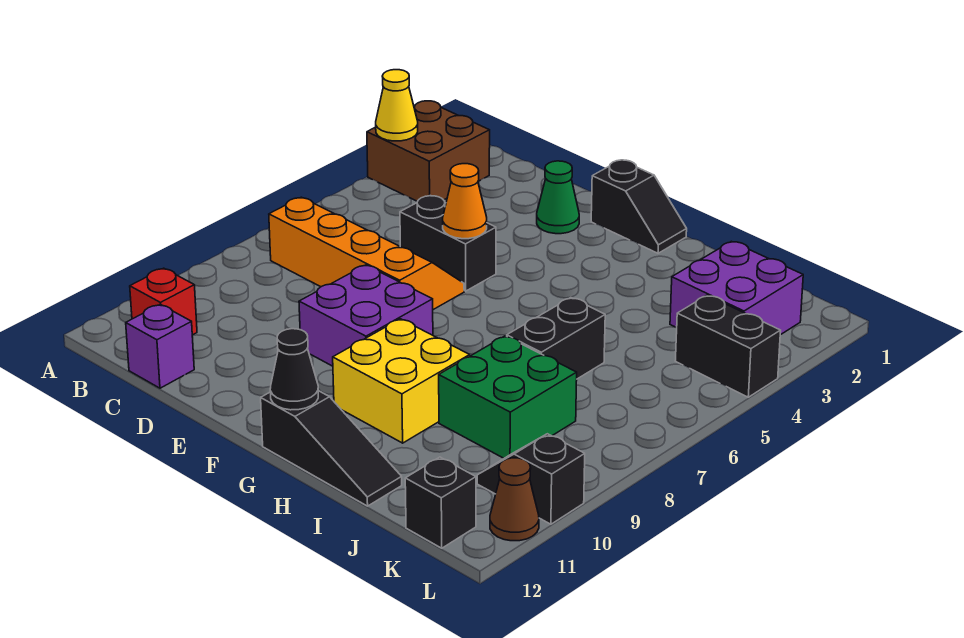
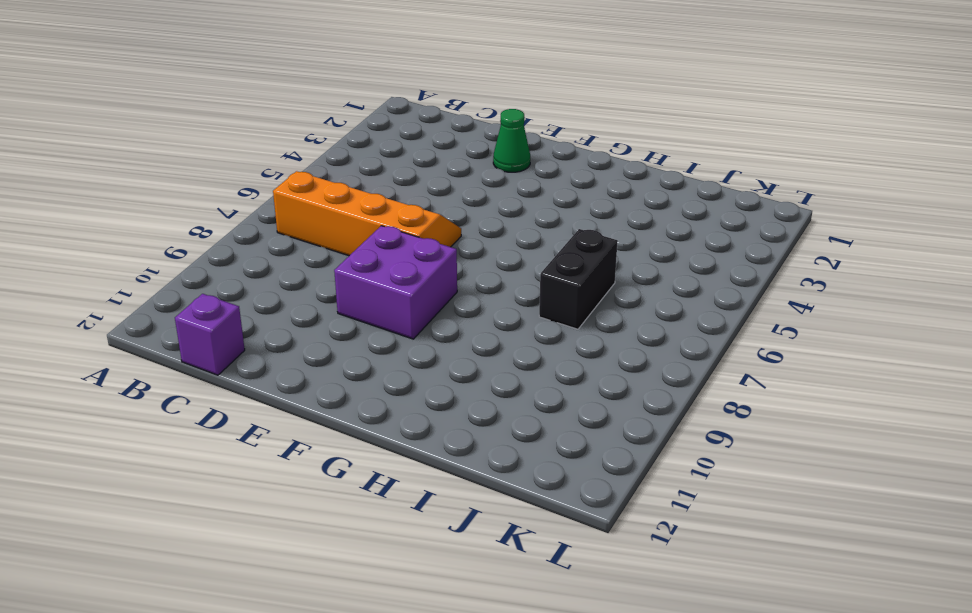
none -> brown 2x2 brick [367,101,490,201]
none -> red 1x1 brick [130,268,197,335]
none -> black 1x2 brick [400,196,496,291]

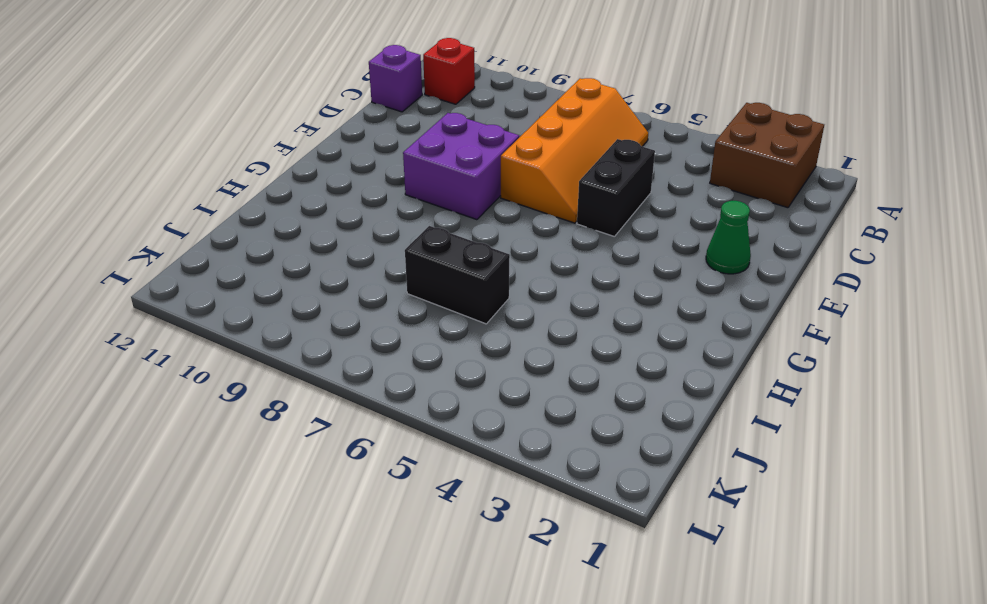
none -> black 1x2 slope [591,160,687,253]
none -> yellow 2x2 brick [333,319,470,443]
none -> black 1x3 slope [261,391,402,506]

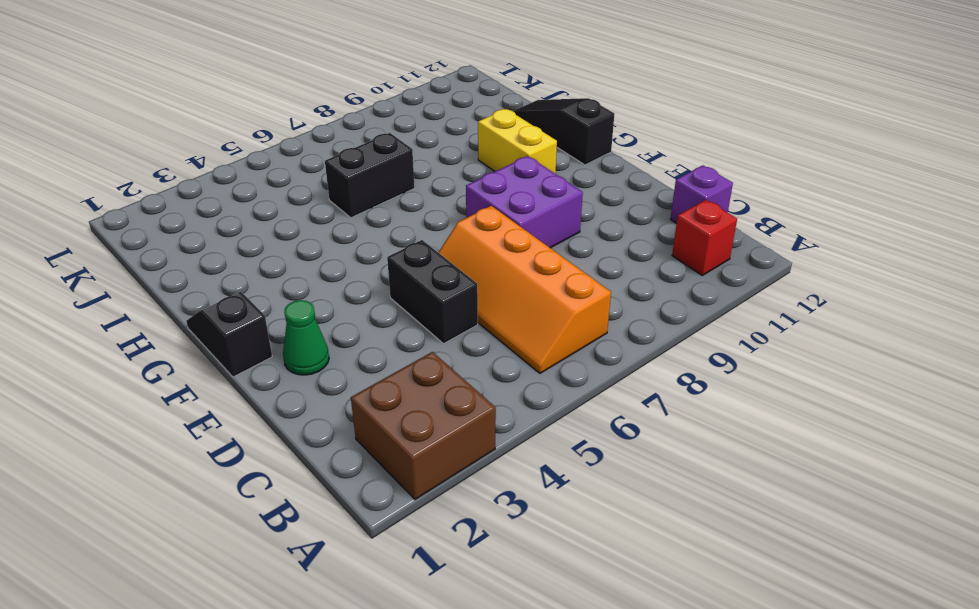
yellow 1x2 brick [478,109,557,173] -> yellow 2x2 brick [333,319,470,443]
none -> green 2x2 brick [439,336,577,458]
none -> purple 2x2 brick [670,241,803,335]
none -> black 1x2 brick [675,295,781,397]

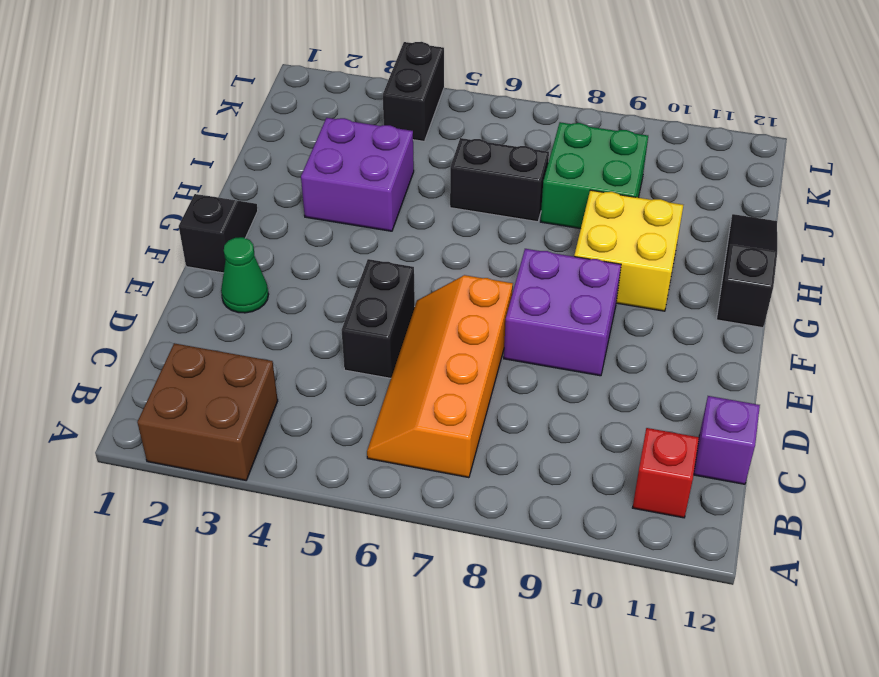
purple 2x2 brick [301,118,414,231] -> purple 2x2 brick moved to [670,241,803,335]
none -> black 1x2 slope [477,434,585,524]
none -> black 1x1 brick [405,457,476,548]
none -> brown 1x1 cone [490,458,539,541]

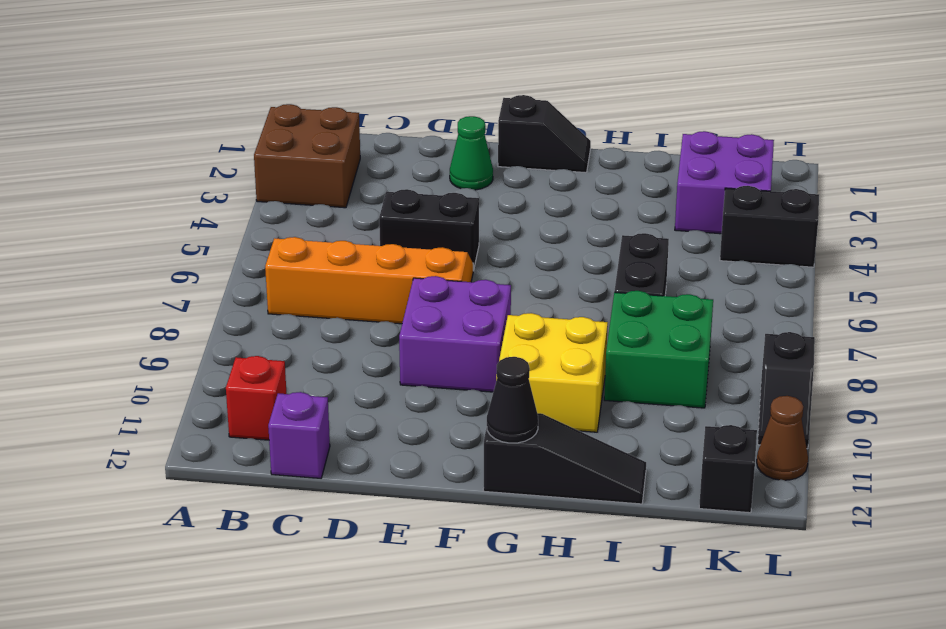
black 1x2 slope [758,332,815,449] -> black 1x2 slope turned to [477,434,585,524]
none -> yellow 1x1 cone [376,70,418,141]
none -> orange 1x1 cone [443,164,487,239]

